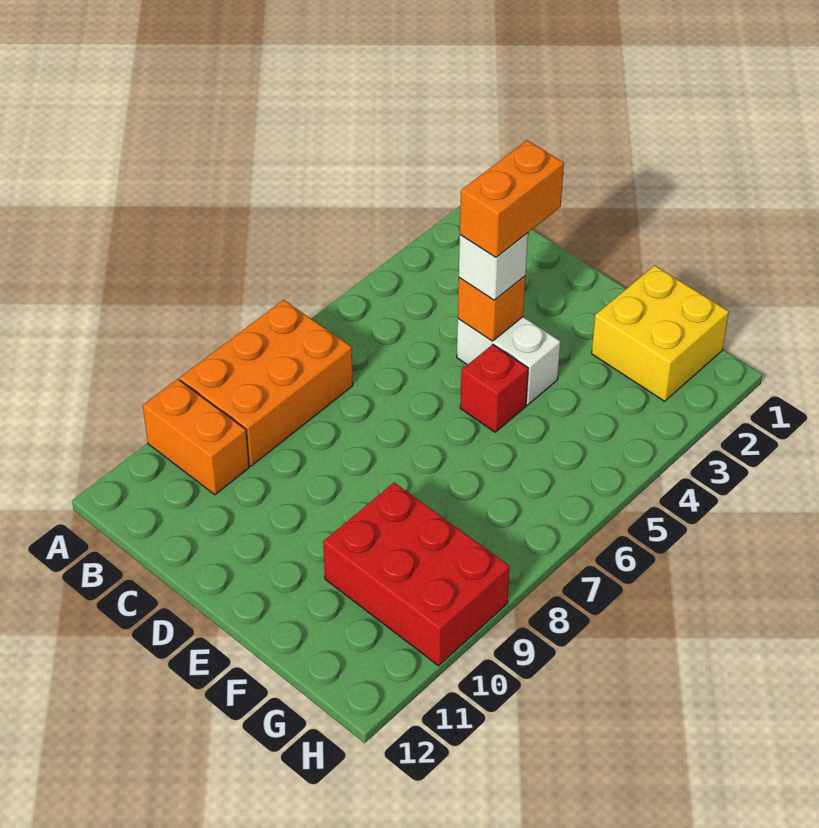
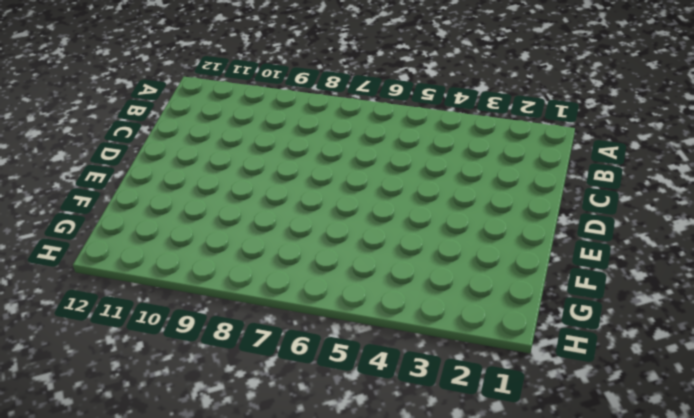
none -> orange 2x3 brick [180,300,353,466]
none -> orange 1x2 brick [143,379,249,495]

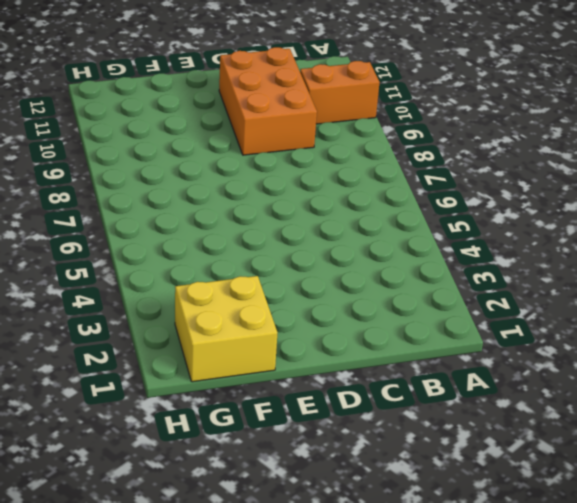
orange 2x3 brick [219,47,317,155] -> orange 2x3 brick moved to [180,300,353,466]
none -> white 1x2 brick [457,317,560,405]
none -> red 1x1 brick [460,344,528,432]

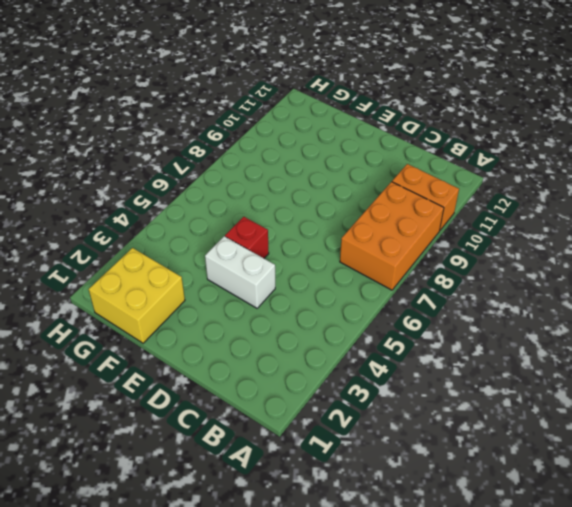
none -> red 2x3 brick [323,483,510,666]
none -> orange 1x1 brick [458,276,526,341]

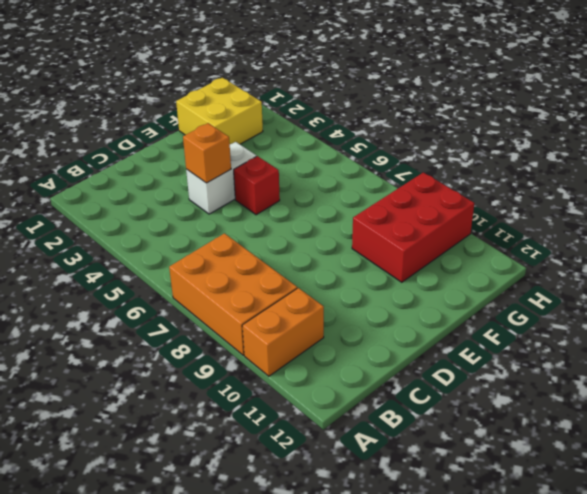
none -> white 1x1 brick [459,233,528,300]
none -> orange 1x2 brick [460,140,564,257]

